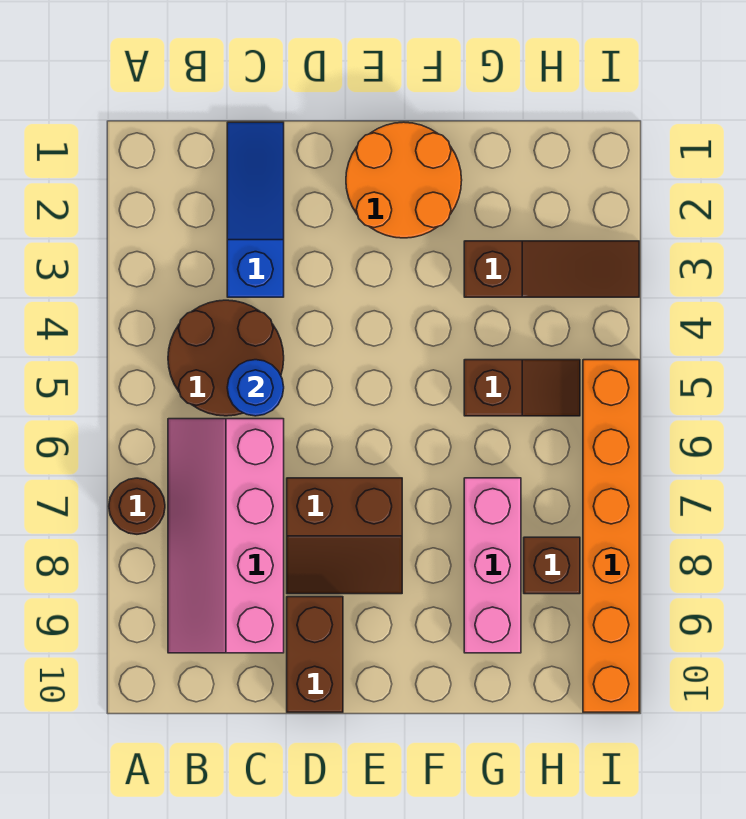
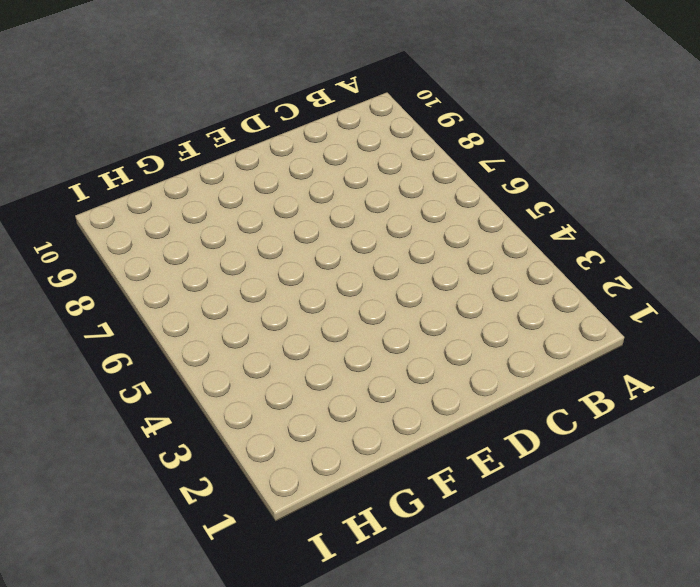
none -> brown 1x1 round brick [109,478,165,534]
none -> brown 2x2 round brick [168,300,284,416]
none -> pink 2x4 slope [168,419,284,653]

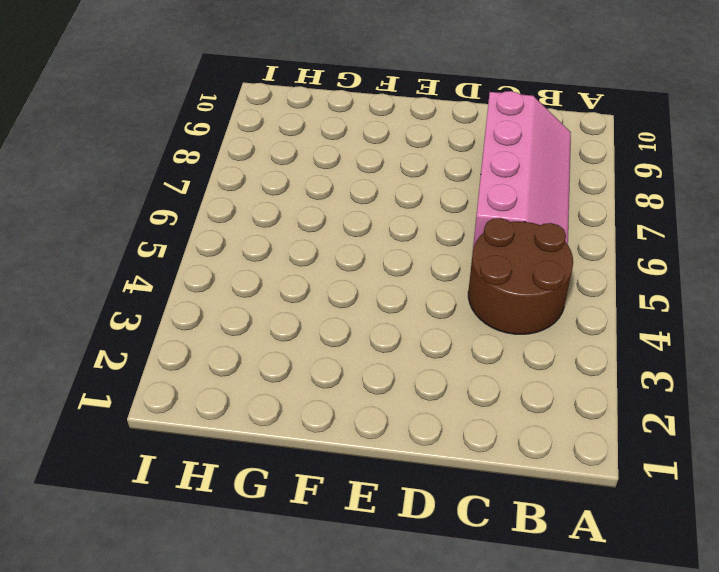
none -> brown 1x1 round brick [109,478,165,534]
none -> blue 1x3 slope [227,122,284,297]
none -> brown 2x2 slope [287,478,402,594]

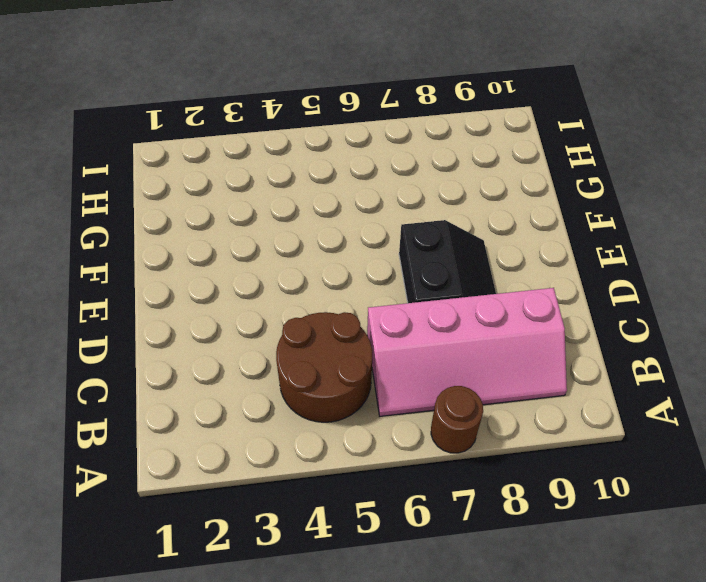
black 2x2 slope [399,220,496,303] -> brown 2x2 slope [287,478,402,594]
none -> blue 1x3 slope [227,122,284,297]
none -> brown 1x2 brick [287,597,343,712]
none -> orange 2x2 round brick [346,122,462,238]

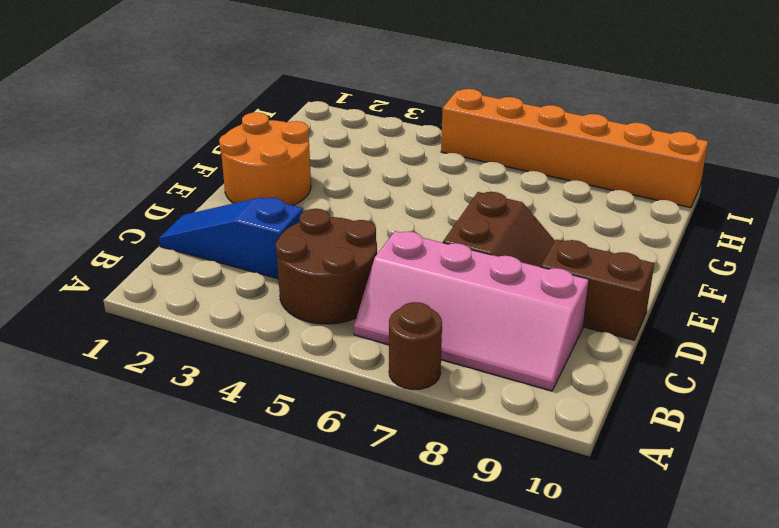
none -> brown 1x3 slope [464,241,639,297]
none -> brown 1x2 slope [464,360,580,416]
none -> pink 1x3 brick [464,478,521,653]

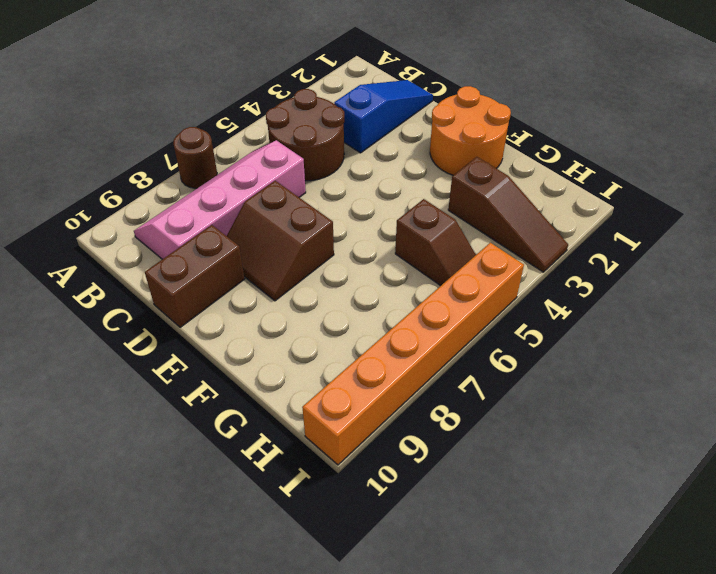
none -> pink 1x3 brick [464,478,521,653]
none -> brown 1x1 brick [524,537,580,594]
none -> blue 1x1 round brick [227,360,284,416]

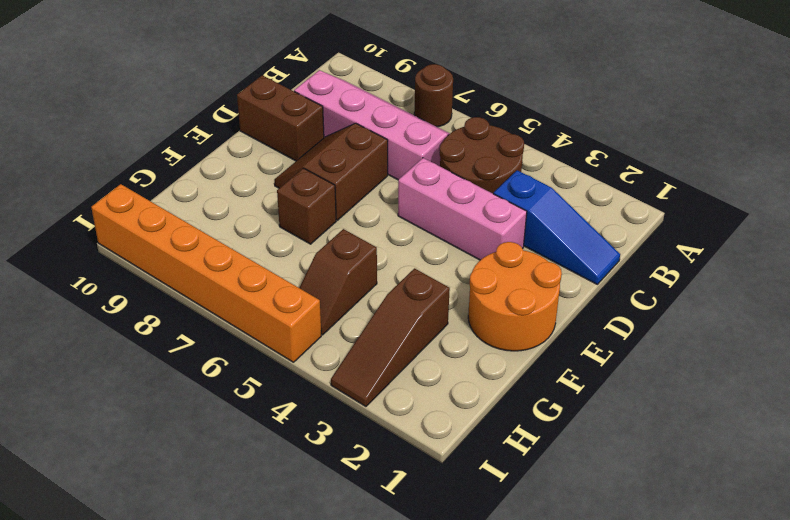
pink 1x3 brick [398,158,527,260] -> pink 1x3 brick moved to [464,478,521,653]
brown 1x1 brick [277,168,336,244] -> brown 1x1 brick moved to [524,537,580,594]
none -> blue 1x1 round brick [227,360,284,416]

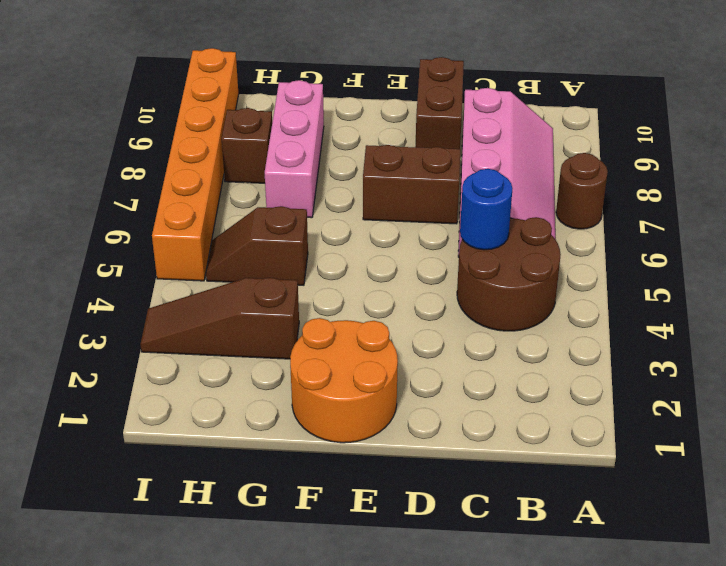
none -> blue 1x3 slope [227,122,284,297]

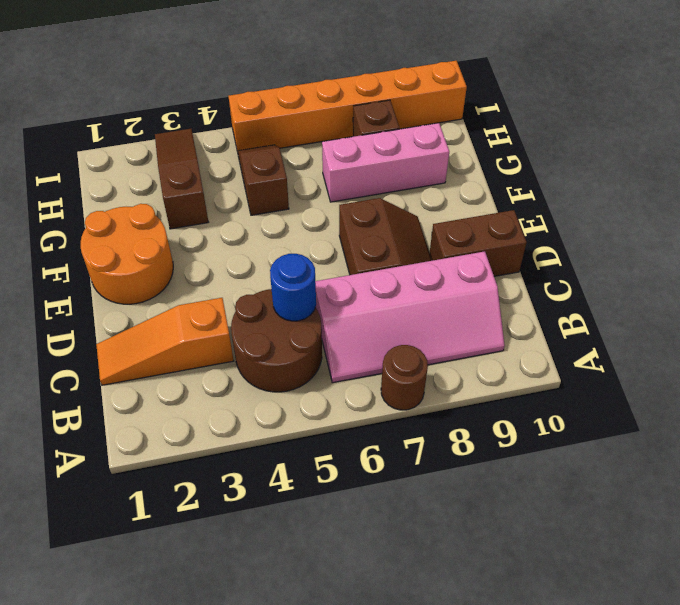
orange 1x3 slope [96,298,234,385] -> blue 1x3 slope [227,122,284,297]

